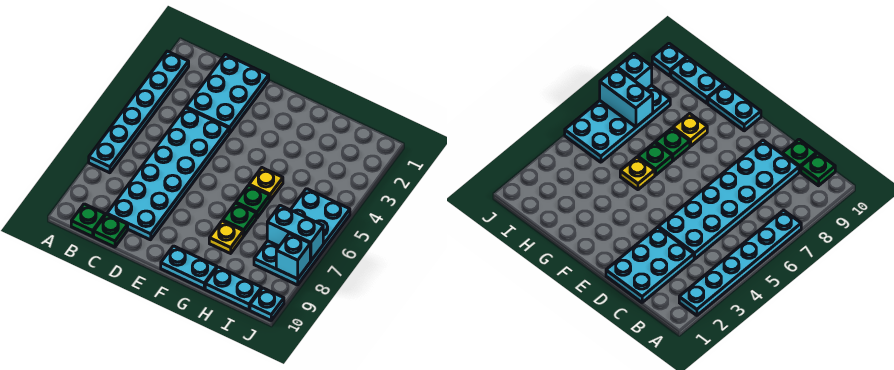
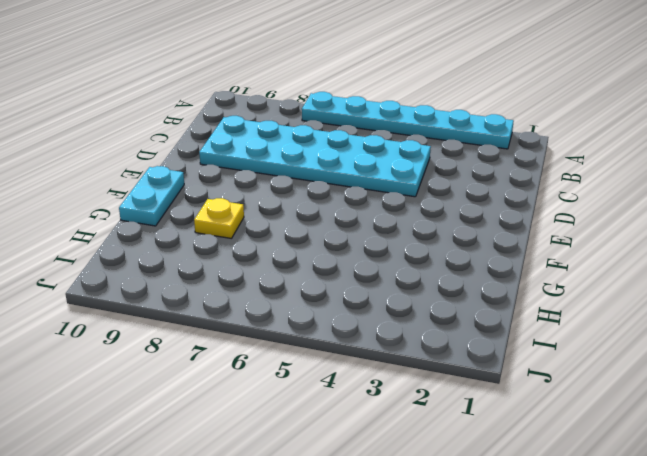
none -> green 1x1 plate [71,204,105,237]
none -> cyan 2x3 plate [186,54,269,133]
none -> green 1x1 plate [94,214,128,247]

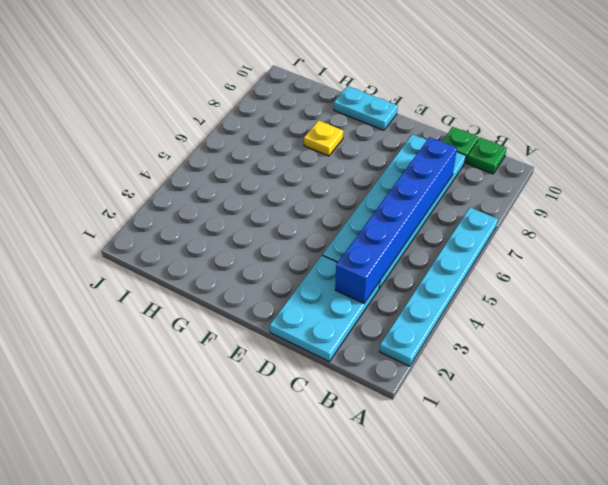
blue 1x6 brick [335,137,457,303] -> none
none -> yellow 1x1 plate [249,168,283,200]
none -> green 1x1 plate [236,185,270,218]
none -> green 1x1 plate [223,203,256,236]

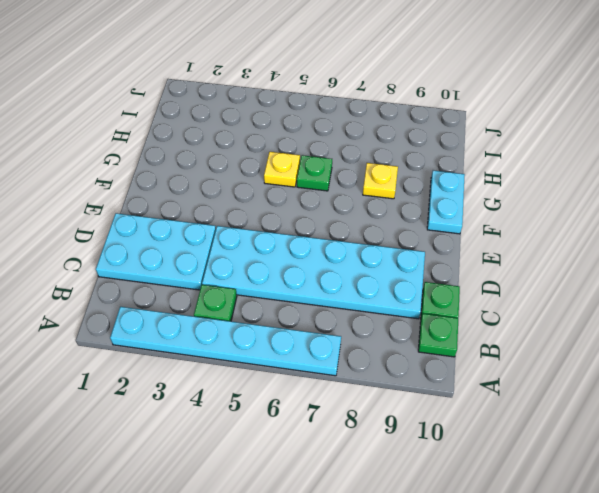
green 1x1 plate [194,285,237,321] -> green 1x1 plate moved to [223,203,256,236]
none -> cyan 1x2 plate [205,267,262,310]
none -> cyan 2x4 plate [254,189,350,285]
none -> cyan 1x1 plate [250,288,284,320]

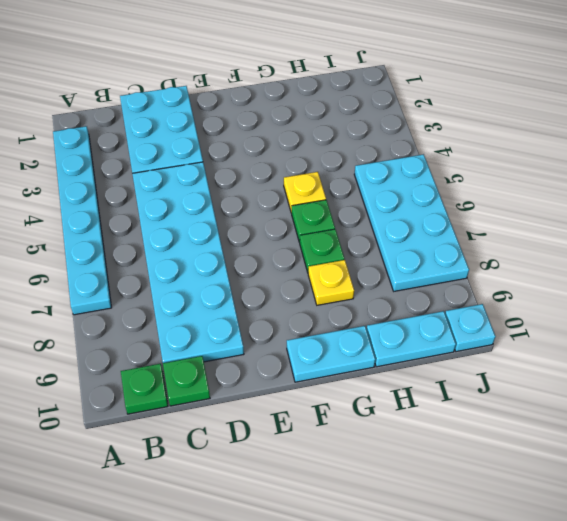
none -> cyan 1x2 brick [267,205,323,261]
none -> cyan 1x1 brick [276,234,310,279]

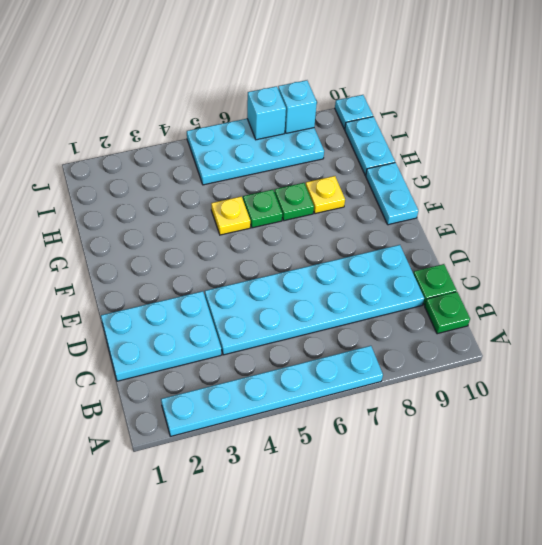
cyan 1x1 brick [247,86,286,140] -> cyan 1x2 brick [267,205,323,261]

